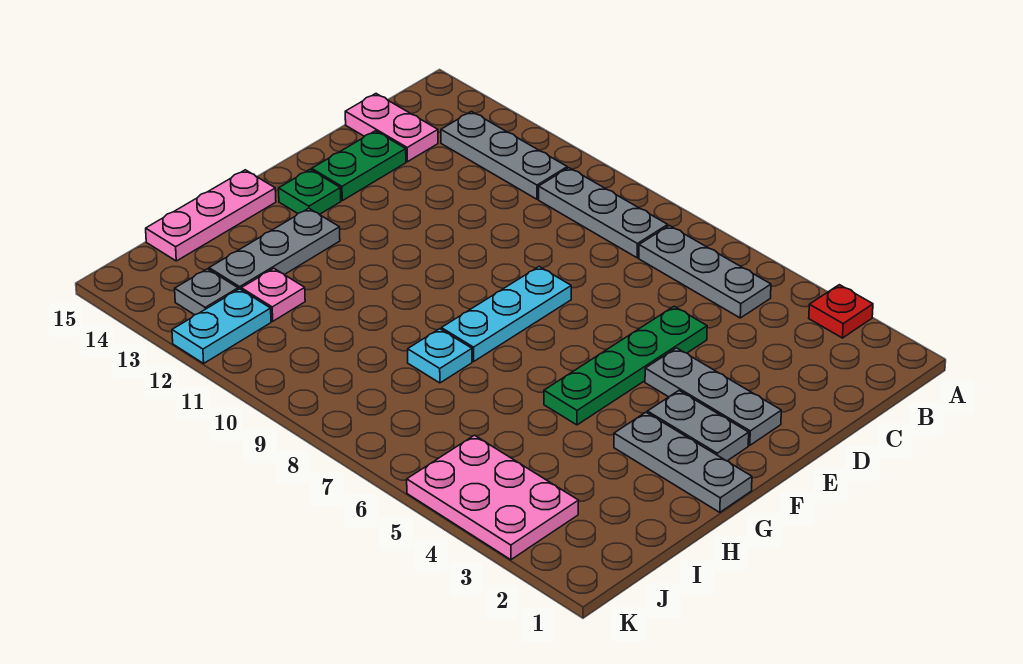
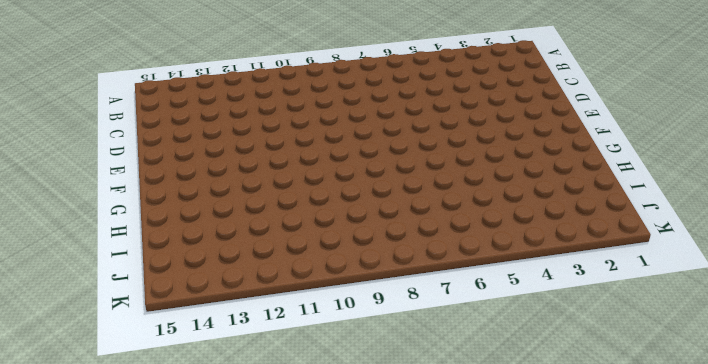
none -> red 1x1 plate [809,285,873,338]
none -> grey 1x3 plate [639,226,771,318]
none -> grey 1x3 plate [539,168,668,258]

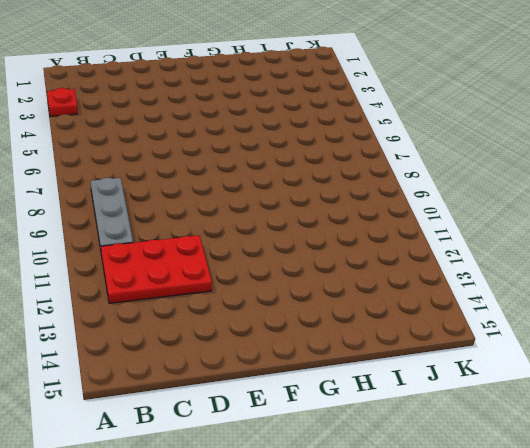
red 2x3 plate [101,236,212,303] -> grey 1x3 plate [441,111,567,199]
none -> grey 1x3 plate [639,226,771,318]
none -> pink 1x2 plate [345,94,438,162]
none -> green 1x4 plate [544,306,707,425]

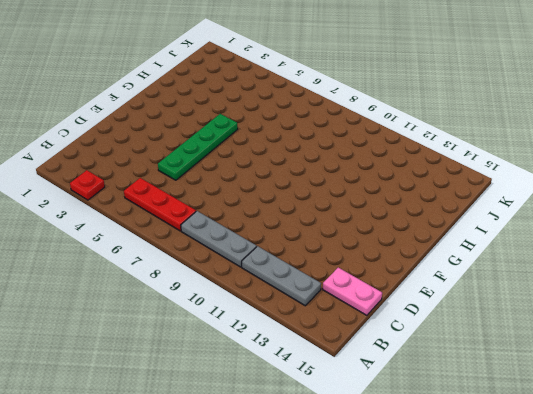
red 1x3 plate [124,178,196,231] -> grey 1x3 plate [639,226,771,318]
none -> green 1x2 plate [312,131,406,201]
none -> grey 1x3 plate [645,348,781,445]
none -> cyan 1x3 plate [441,267,571,361]

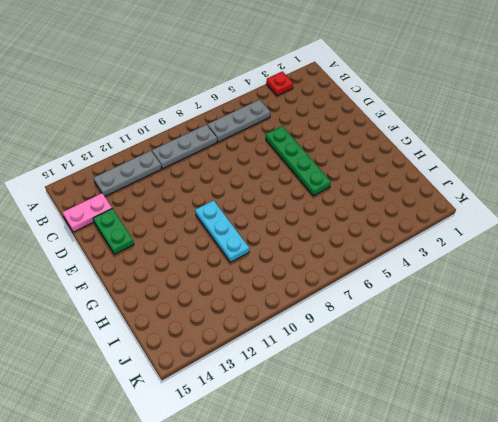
cyan 1x3 plate [195,200,249,262] -> cyan 1x3 plate moved to [441,267,571,361]
none -> grey 1x3 plate [645,348,781,445]
none -> grey 1x2 plate [647,391,749,461]
none -> green 1x1 plate [279,170,341,215]

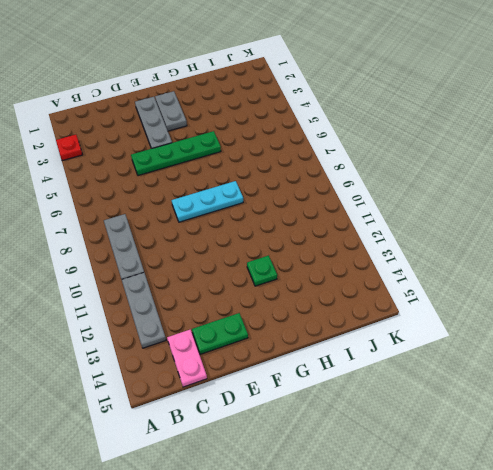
green 1x1 plate [247,256,277,286] -> green 1x1 plate moved to [279,170,341,215]
none -> grey 1x3 plate [639,226,771,318]
none -> grey 1x3 plate [614,412,752,512]
none -> grey 1x3 plate [209,208,340,289]

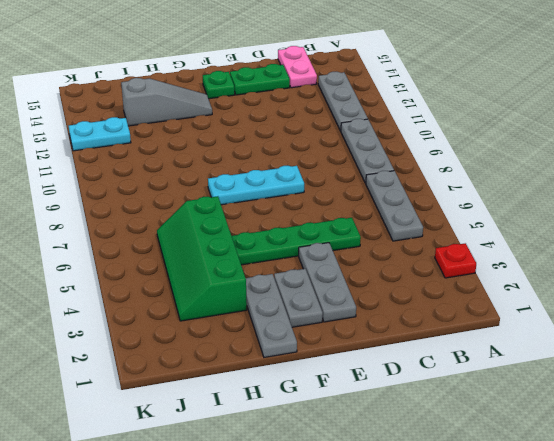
grey 1x3 slope [121,78,212,126] -> grey 1x3 plate [209,208,340,289]
green 2x4 slope [157,196,247,321] -> none
none -> pink 1x3 plate [146,170,276,261]
none -> cyan 1x1 plate [408,329,472,383]
none -> pink 1x1 plate [241,268,305,321]

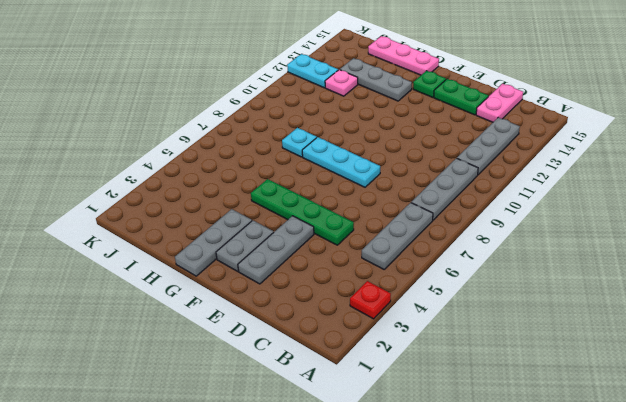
none -> pink 2x3 plate [407,435,579,560]
none -> grey 1x1 plate [175,269,238,315]

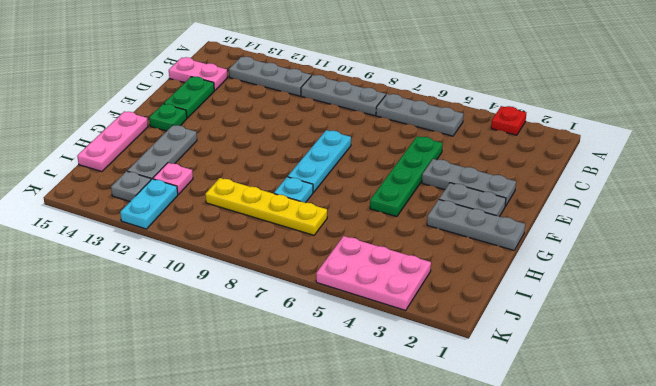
yellow 1x4 plate [205,178,327,235] -> none

